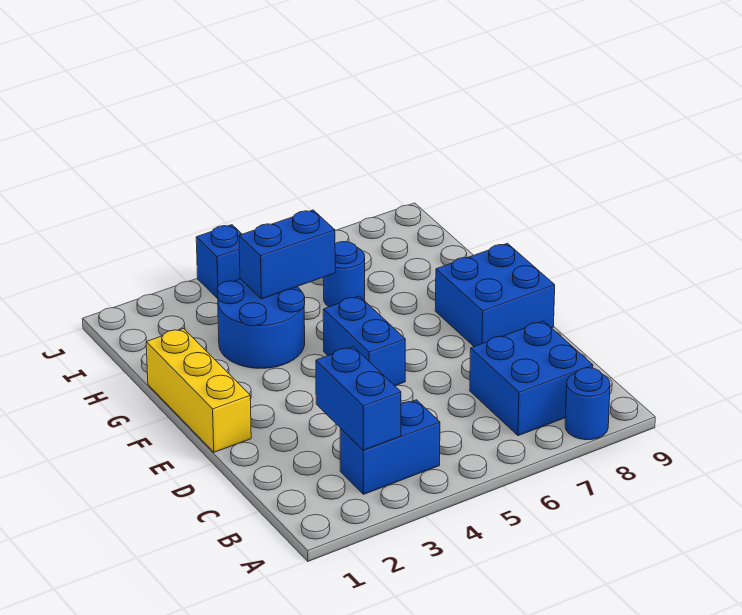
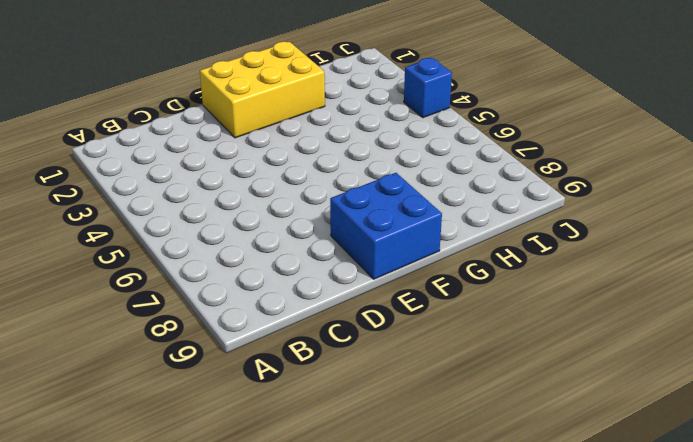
yellow 2x3 brick [200,42,325,138] -> yellow 1x3 brick [146,329,251,452]
none -> blue 1x1 round brick [565,368,610,440]
none -> blue 1x2 brick [340,400,440,494]

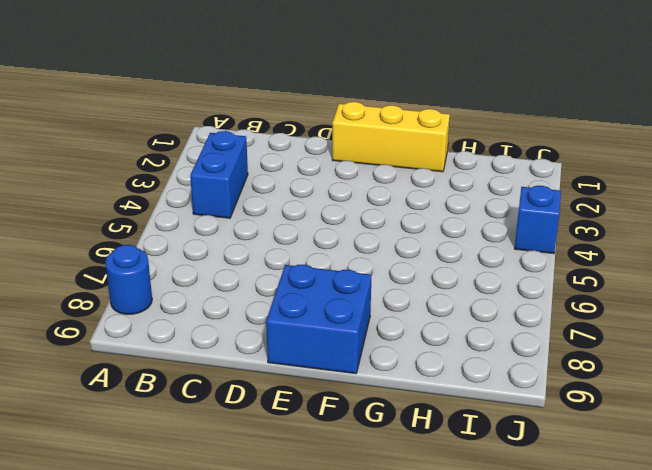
none -> blue 2x2 brick [470,321,593,436]
none -> blue 1x2 brick [323,296,405,386]

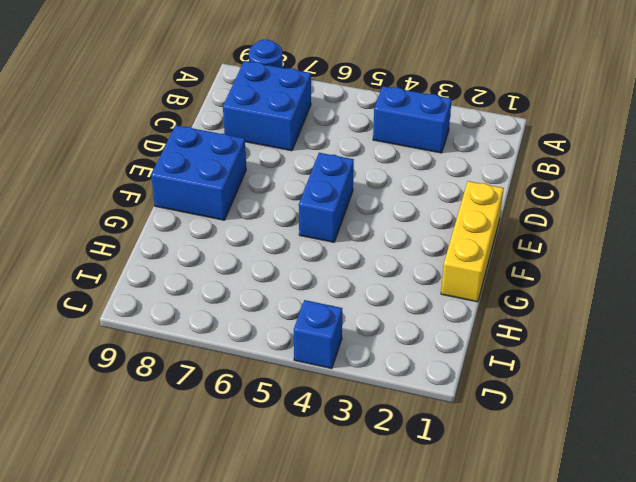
none -> blue 2x2 round brick [217,279,305,368]
none -> blue 1x1 round brick [323,242,365,307]

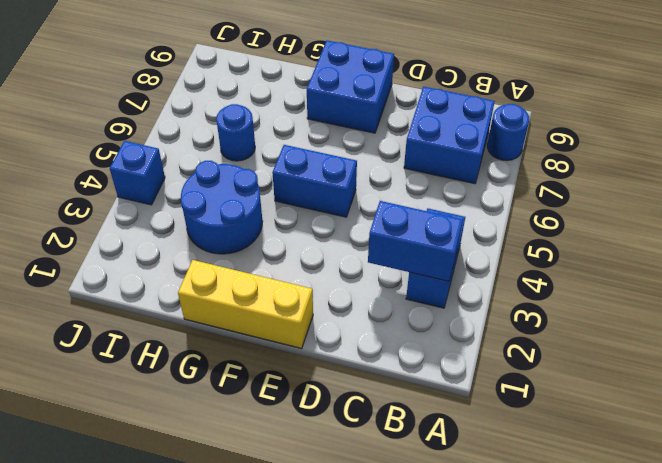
none -> blue 1x2 brick [239,210,335,299]

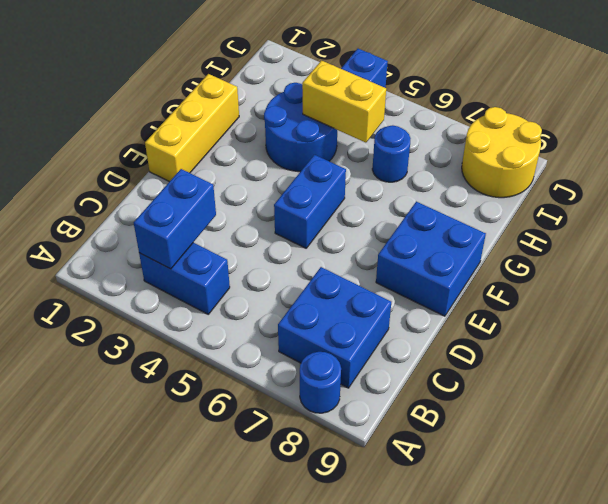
yellow 1x2 brick [302,61,386,143] -> blue 1x2 brick [239,210,335,299]
yellow 2x2 round brick [462,107,542,198] -> none

